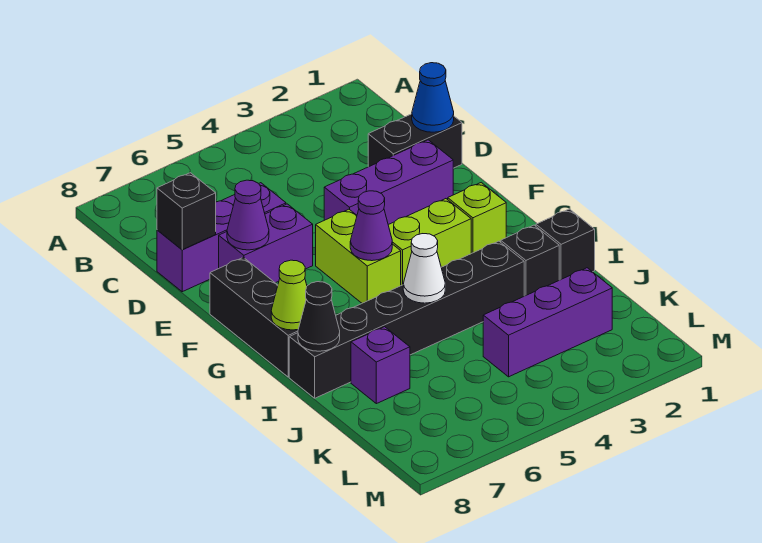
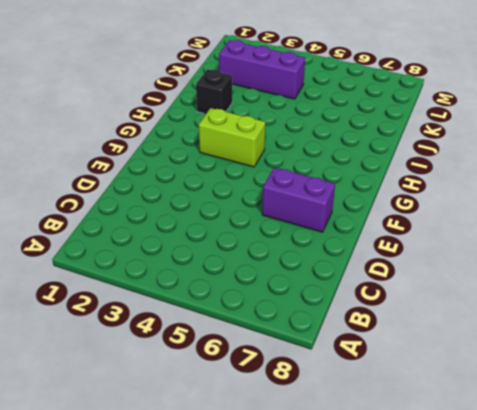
none -> black 1x2 brick [368,114,462,168]
none -> purple 1x3 brick [157,183,286,292]
none -> purple 1x3 brick [324,140,453,225]

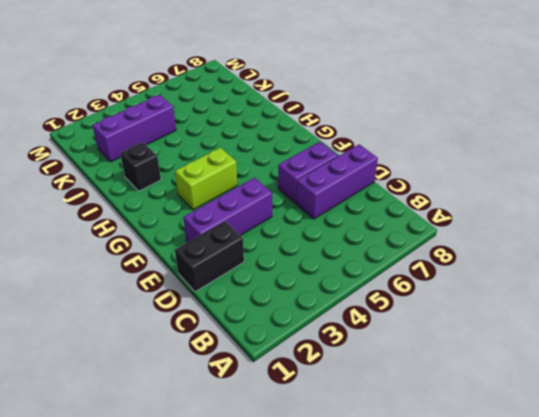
none -> lime 1x2 brick [316,209,401,303]
none -> black 1x3 brick [210,257,298,377]
none -> lime 1x1 brick [448,183,506,253]

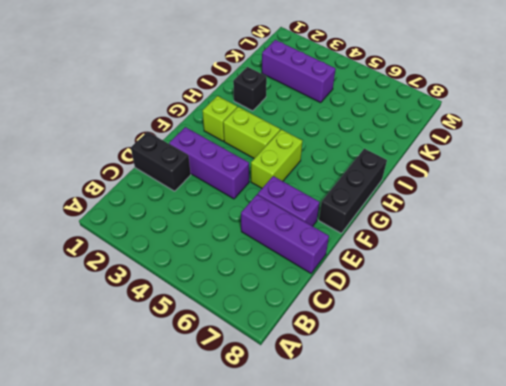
none -> black 1x1 brick [536,209,595,280]
none -> black 1x6 brick [289,241,524,398]
none -> purple 1x1 brick [351,327,410,404]

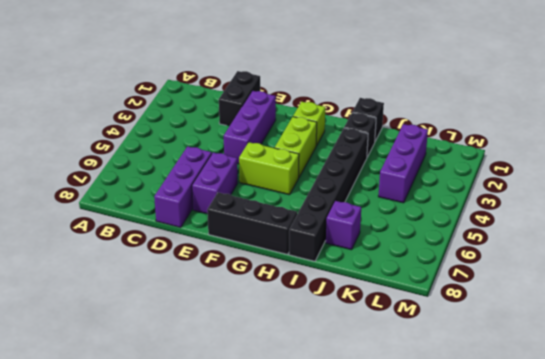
none -> blue 1x1 cone [412,63,454,132]
none -> black 1x1 brick [157,173,216,250]
none -> purple 1x1 cone [227,180,269,250]

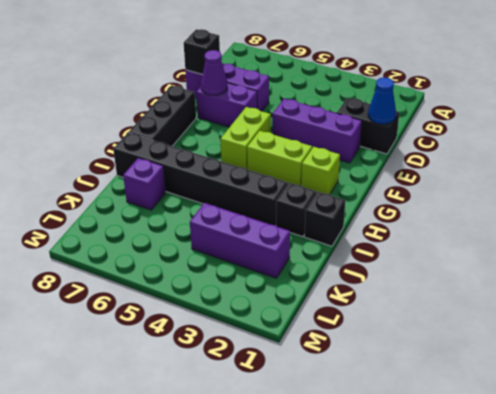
none -> purple 1x1 cone [350,191,392,261]
none -> lime 1x1 cone [271,260,307,330]
none -> white 1x1 cone [403,234,445,303]

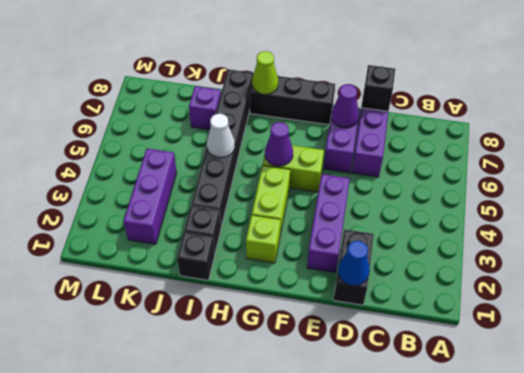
none -> black 1x1 cone [298,282,340,351]

